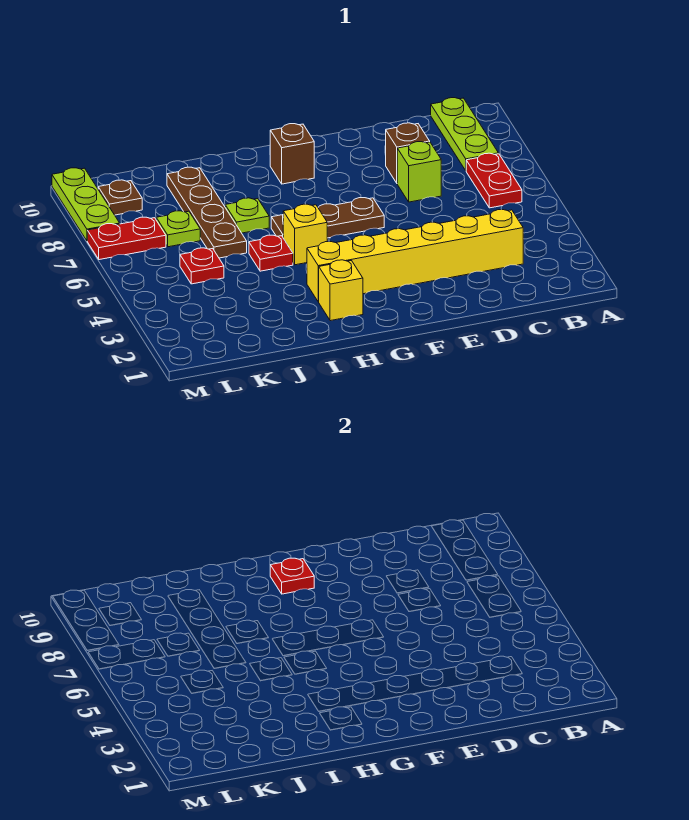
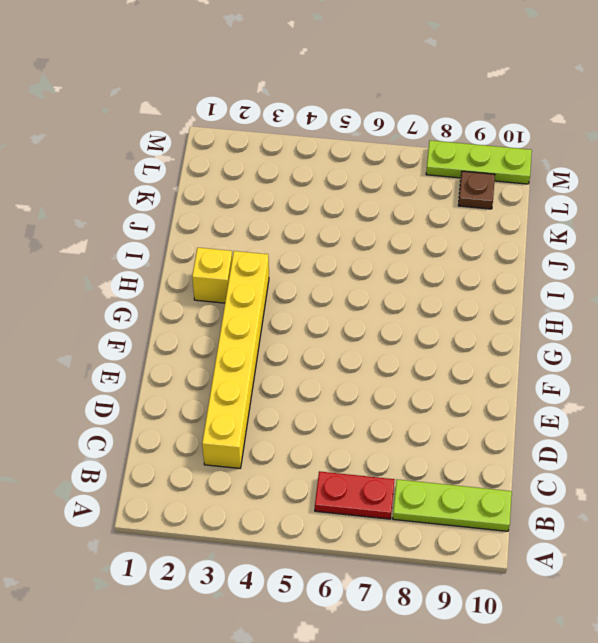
none -> lime 1x1 brick [397,142,441,202]
none -> brown 1x1 brick [386,123,430,183]
none -> brown 1x3 plate [271,198,384,238]

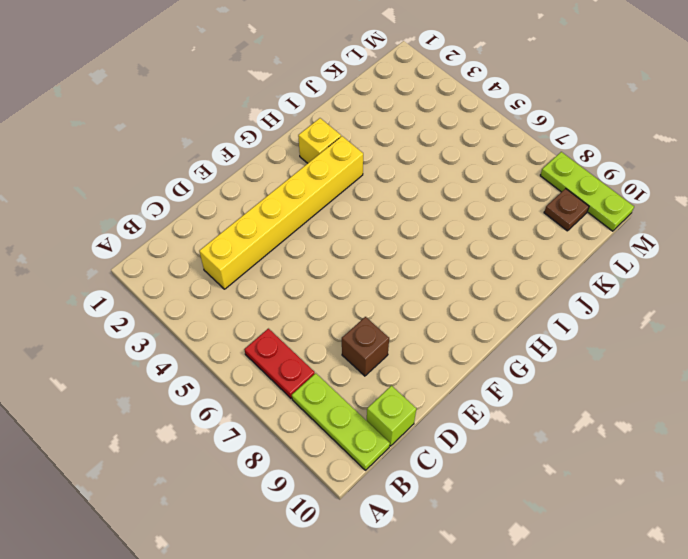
lime 1x1 brick [367,386,416,446] -> lime 1x1 brick moved to [397,142,441,202]
none -> brown 1x3 plate [271,198,384,238]
none -> brown 1x1 brick [270,124,314,184]
none -> yellow 1x1 brick [283,204,327,265]

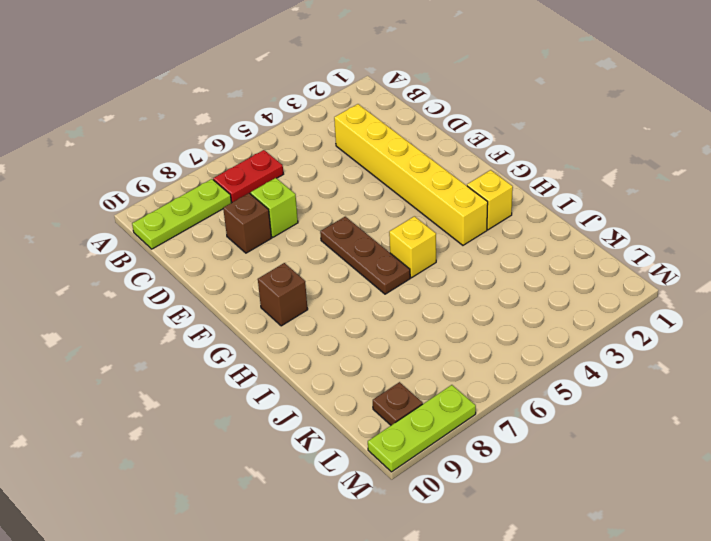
none -> red 1x1 plate [249,235,293,271]
none -> lime 1x1 plate [225,198,269,233]
none -> brown 1x4 plate [167,167,247,258]

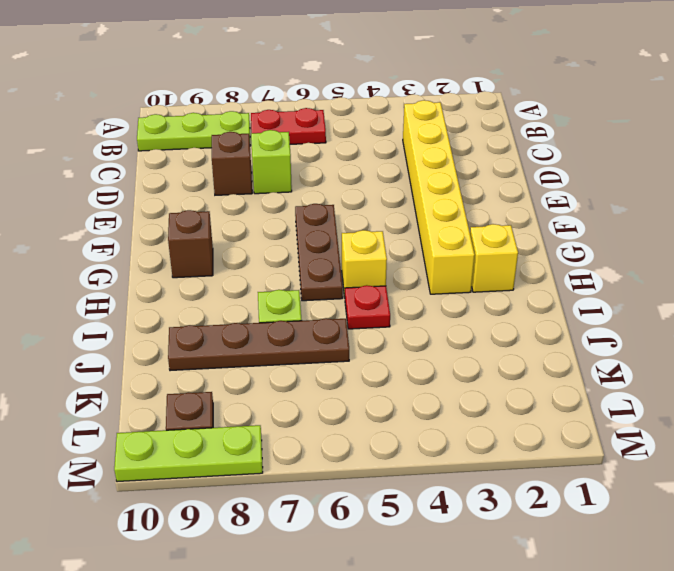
none -> red 1x1 plate [180,248,224,284]
none -> lime 1x1 plate [156,211,200,247]
none -> red 1x2 plate [87,217,166,260]

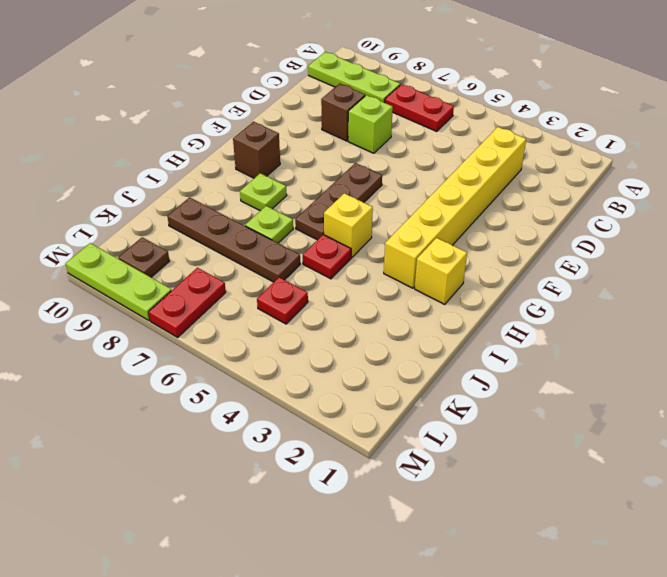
lime 1x1 plate [240,173,287,211] -> lime 1x1 plate moved to [156,211,200,247]
none -> red 1x1 plate [270,558,314,594]

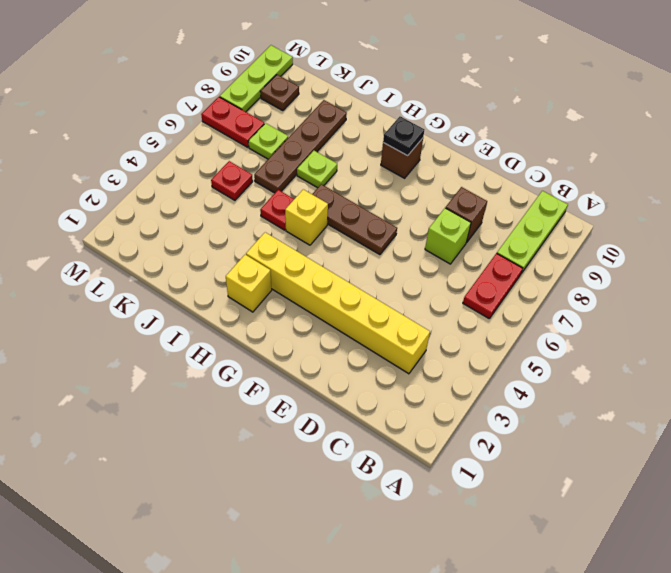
black 1x1 plate [383,116,425,156] -> red 1x1 plate [270,558,314,594]

